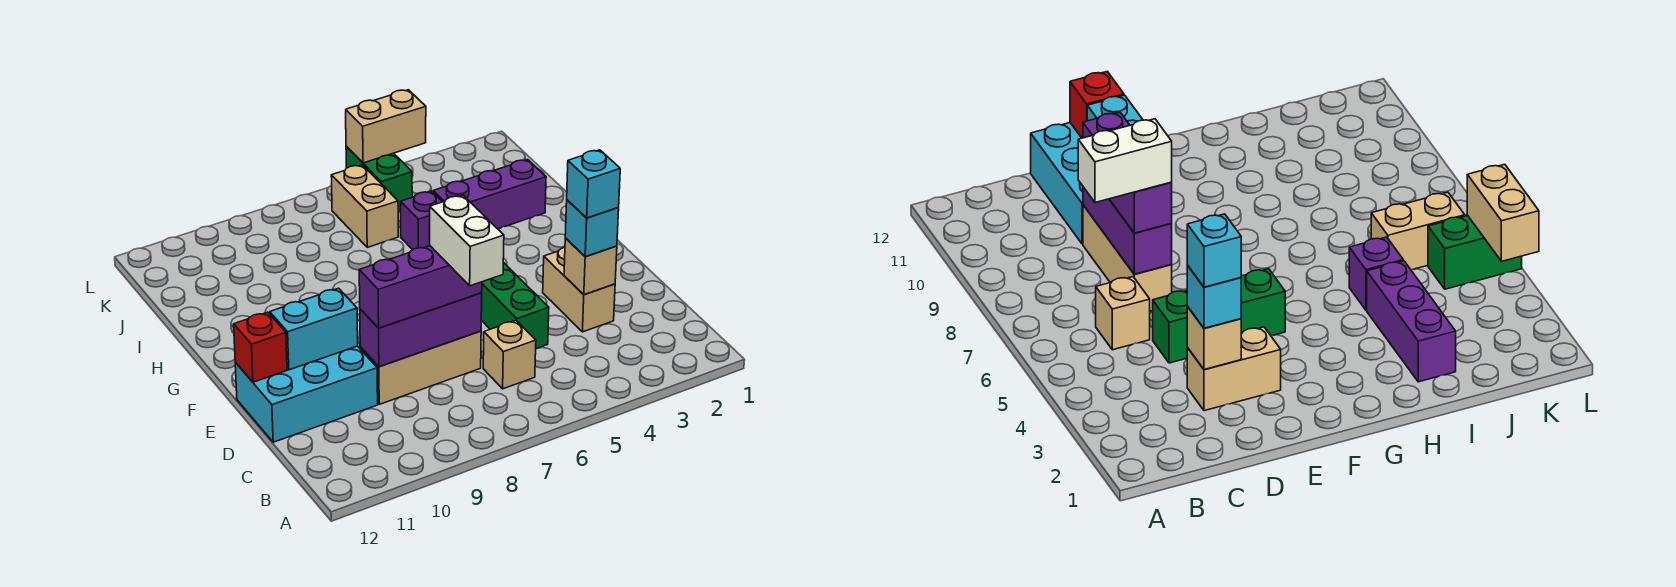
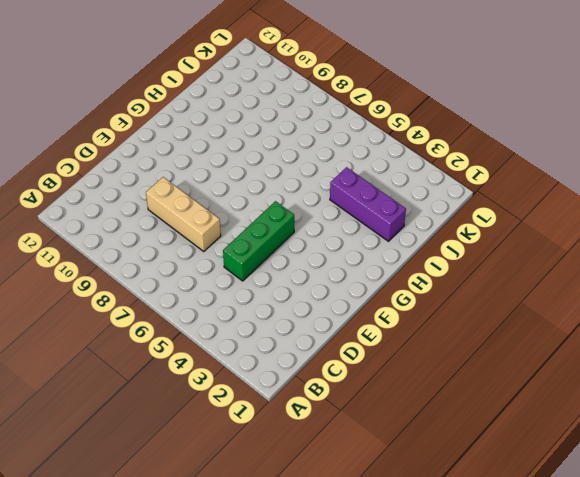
none -> tan 1x1 brick [483,320,536,389]
none -> tan 1x2 brick [543,247,615,332]
none -> cyan 2x3 brick [235,346,378,442]

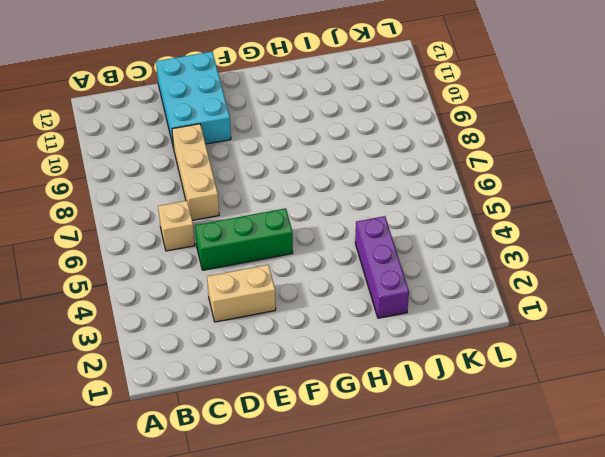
none -> purple 1x1 brick [401,191,442,250]
none -> tan 1x2 brick [331,165,398,247]
none -> green 1x2 brick [346,147,412,212]

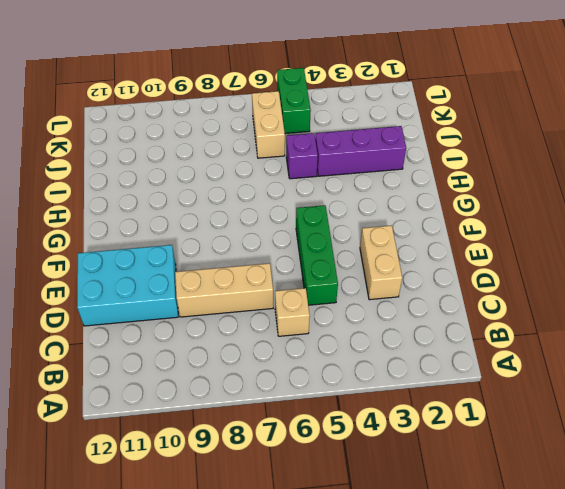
none -> tan 1x1 brick [564,238,617,295]
none -> purple 1x3 brick [360,293,482,367]
none -> cyan 1x2 brick [270,288,358,370]

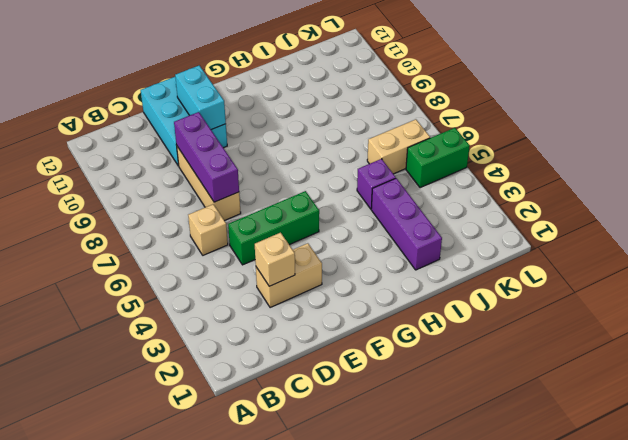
none -> red 1x1 brick [234,312,287,382]
none -> tan 1x2 brick [346,90,426,163]
none -> cyan 1x1 brick [565,200,619,257]

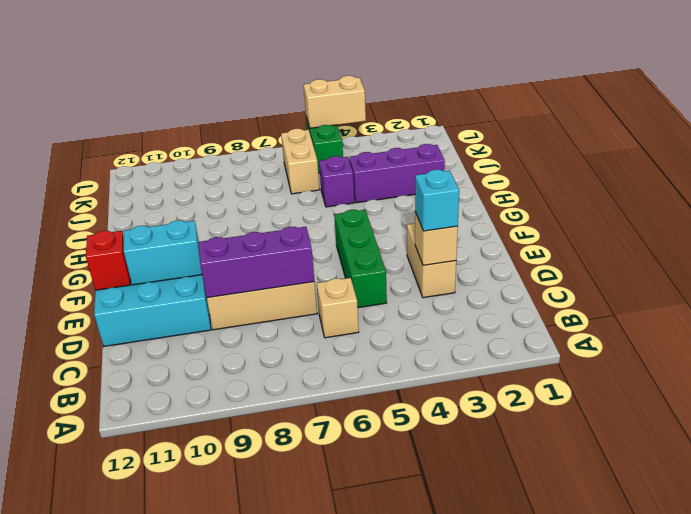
none -> purple 1x3 brick [359,246,482,328]
none -> white 1x2 brick [430,195,504,286]
none -> cyan 1x1 brick [567,150,620,218]

